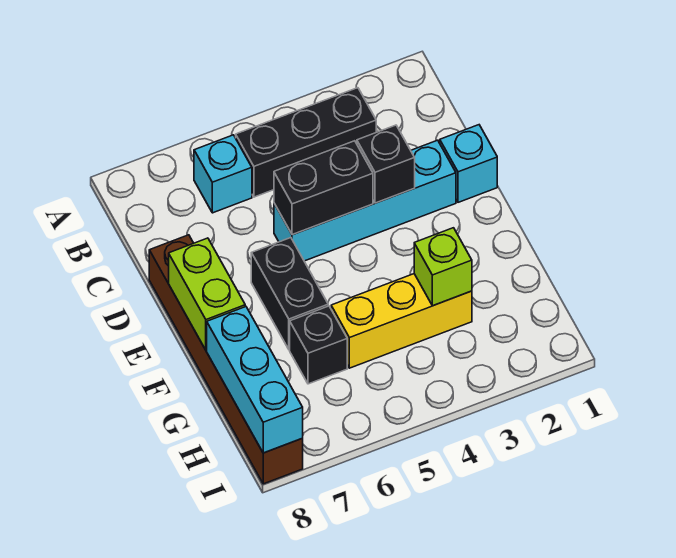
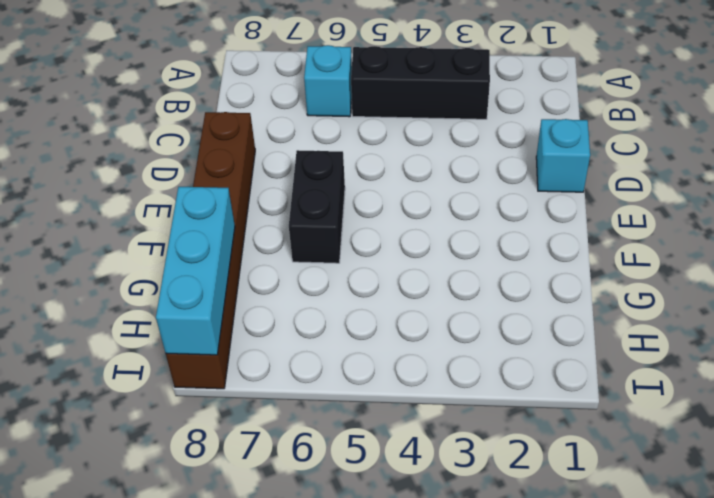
none -> cyan 1x4 brick [274,140,456,261]
none -> yellow 1x3 brick [331,274,472,368]
none -> black 1x1 brick [290,306,347,384]

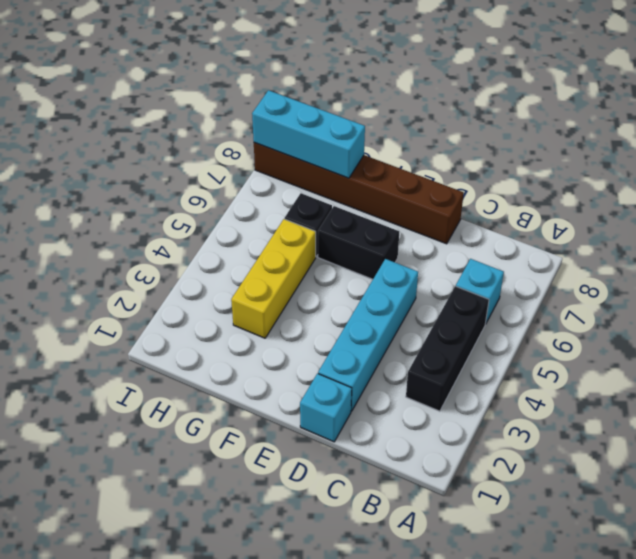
none -> black 1x1 brick [357,125,415,203]
none -> black 1x2 brick [274,141,373,235]
none -> lime 1x2 brick [169,238,245,350]

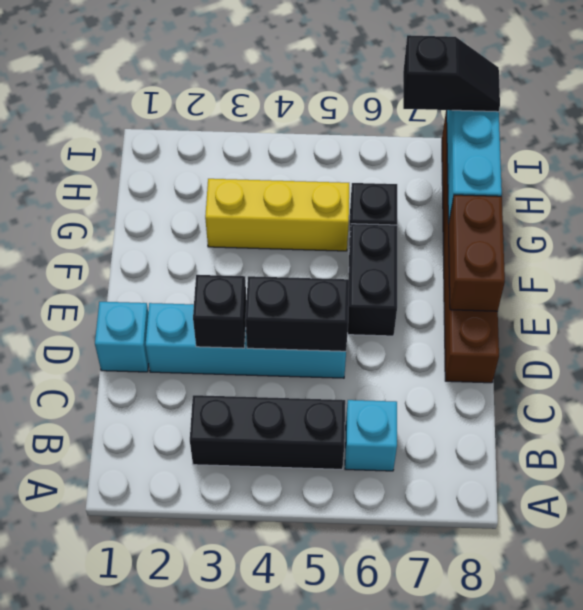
brown 1x2 brick [449,195,505,311] -> lime 1x2 brick [169,238,245,350]
black 1x2 slope [403,35,500,112] -> none
none -> lime 1x1 brick [414,228,472,306]

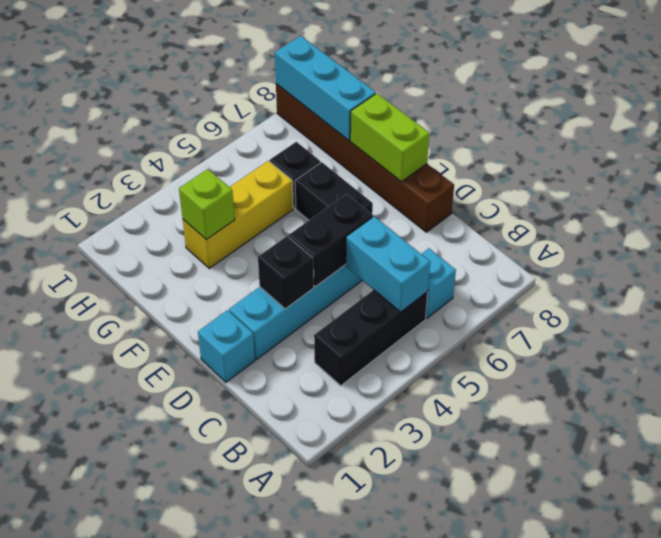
cyan 1x2 brick [346,216,430,312] -> none

